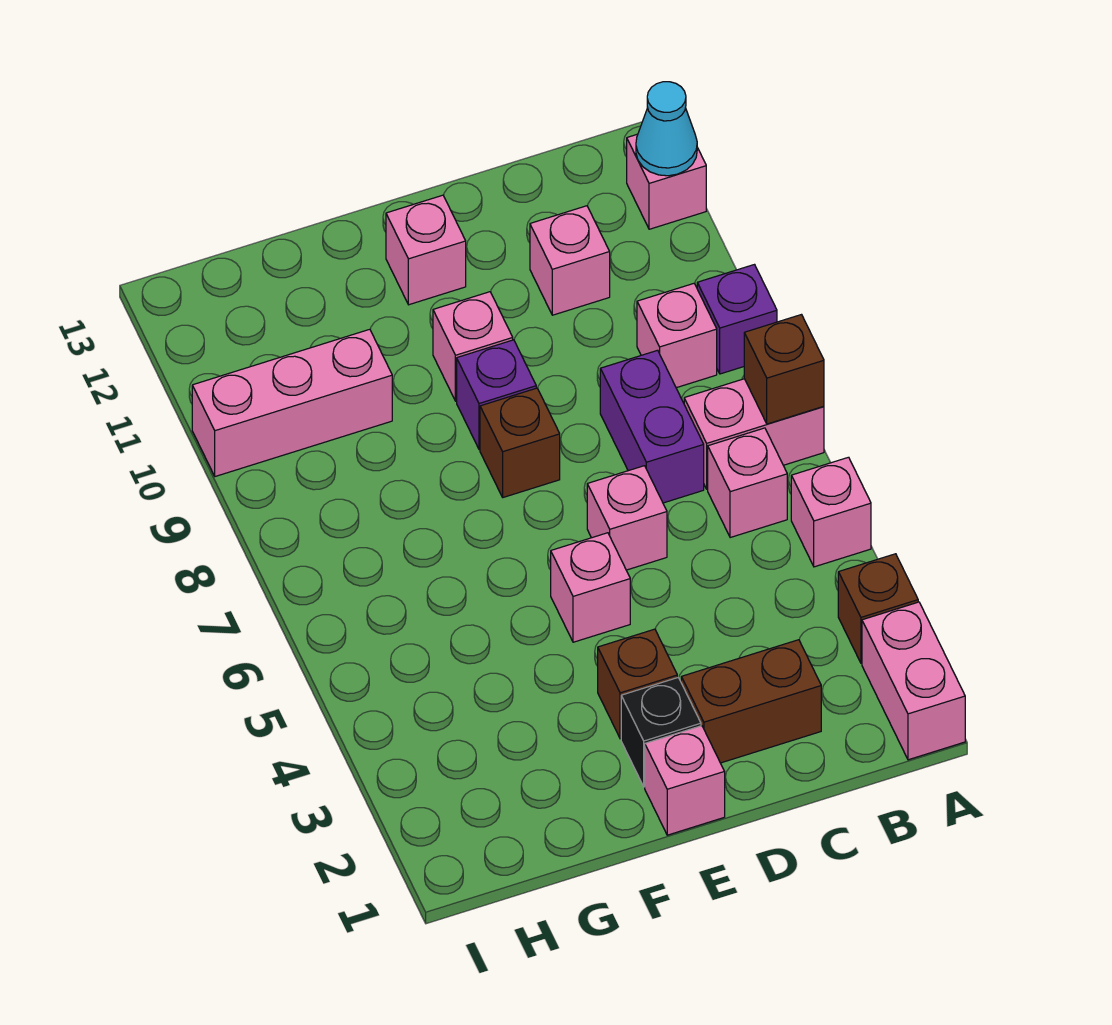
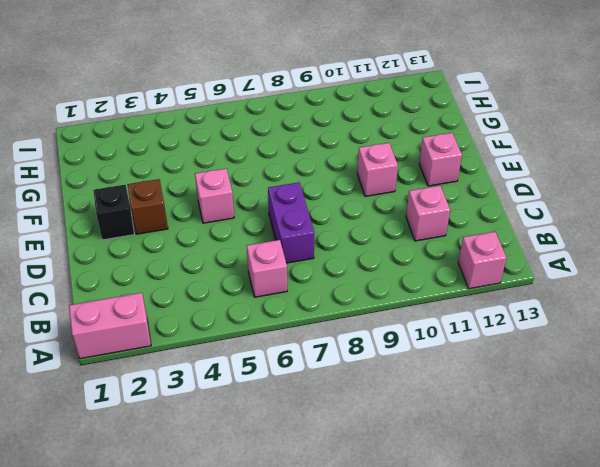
purple 1x2 brick [268,182,314,263] -> purple 1x2 brick turned to [600,350,704,503]
none -> brown 1x1 brick [838,554,918,663]
none -> pink 1x1 brick [791,457,871,567]
none -> pink 1x2 brick [684,379,824,489]

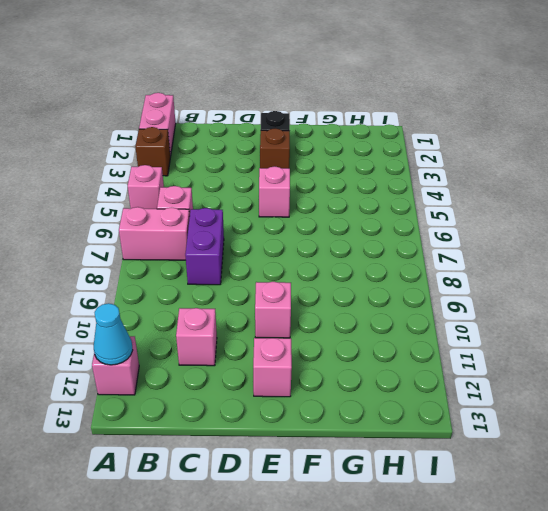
none -> purple 1x1 brick [697,265,777,374]
none -> pink 1x1 brick [637,283,717,388]
none -> brown 1x2 brick [681,640,821,763]

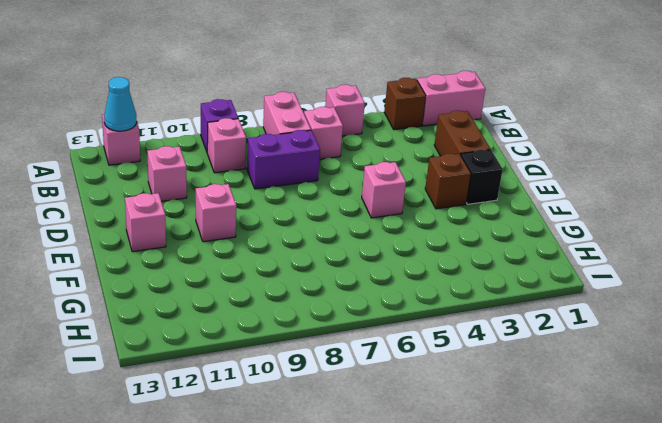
none -> pink 1x1 brick [587,466,667,570]
none -> pink 1x1 brick [645,726,725,835]
none -> brown 1x1 brick [480,388,560,497]

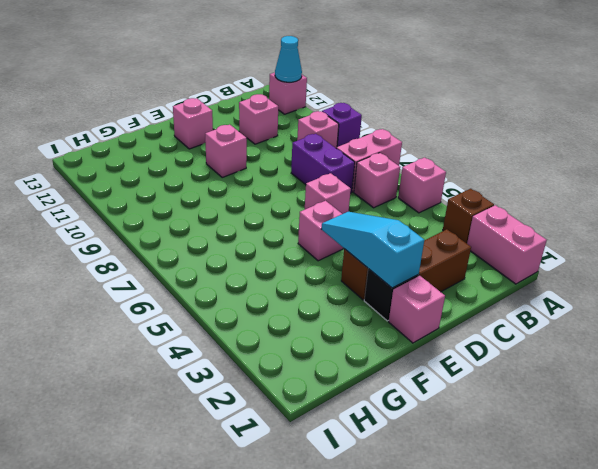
cyan 1x3 slope [322,212,424,288] -> none
none -> brown 1x1 brick [480,388,560,497]
none -> purple 1x1 brick [457,340,536,449]
none -> pink 1x3 brick [192,329,392,476]

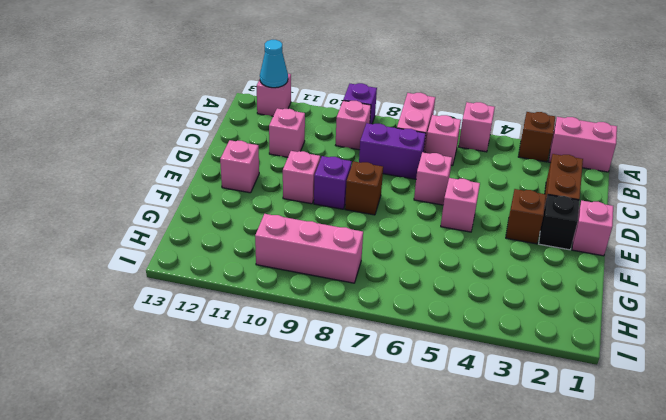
pink 1x3 brick [255,214,363,283] -> pink 1x3 brick turned to [192,329,392,476]
none -> brown 1x1 brick [744,315,824,424]

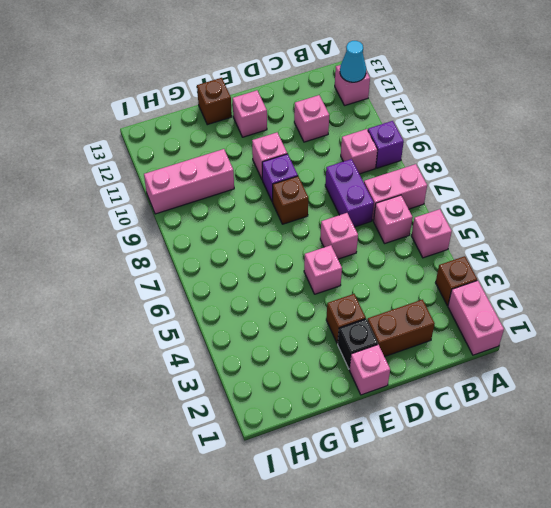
brown 1x1 brick [197,78,232,125] -> brown 1x1 brick moved to [744,315,824,424]

